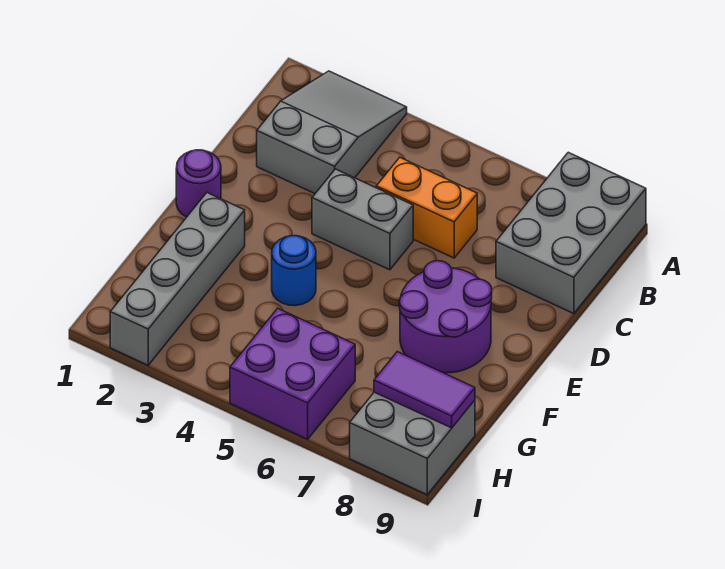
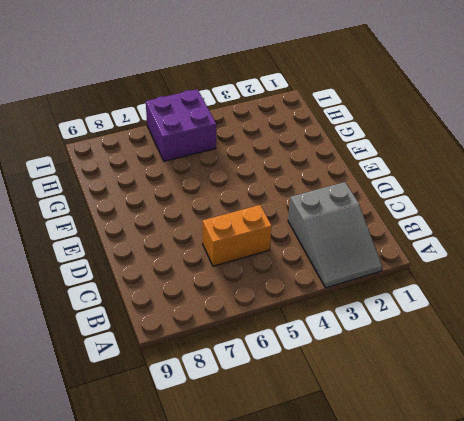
none -> grey 2x3 brick [496,152,646,314]
none -> grey 1x2 brick [312,169,413,270]

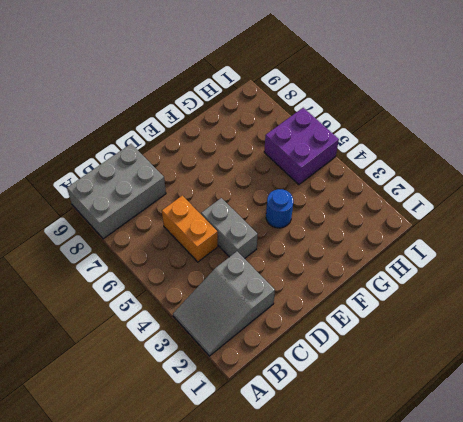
none -> purple 1x1 round brick [176,150,221,217]
none -> purple 2x2 round brick [399,261,492,373]

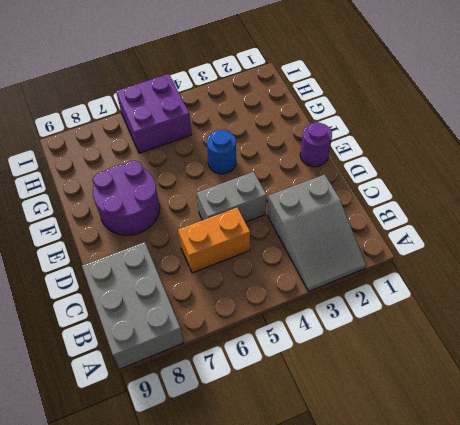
none -> grey 1x4 brick [110,193,245,365]
none -> grey 2x2 brick [350,392,475,495]

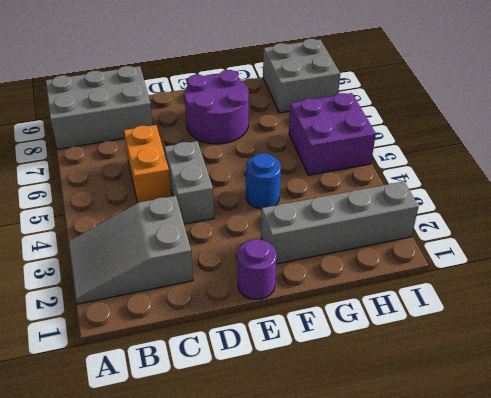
none -> purple 1x2 tile [374,352,475,428]

